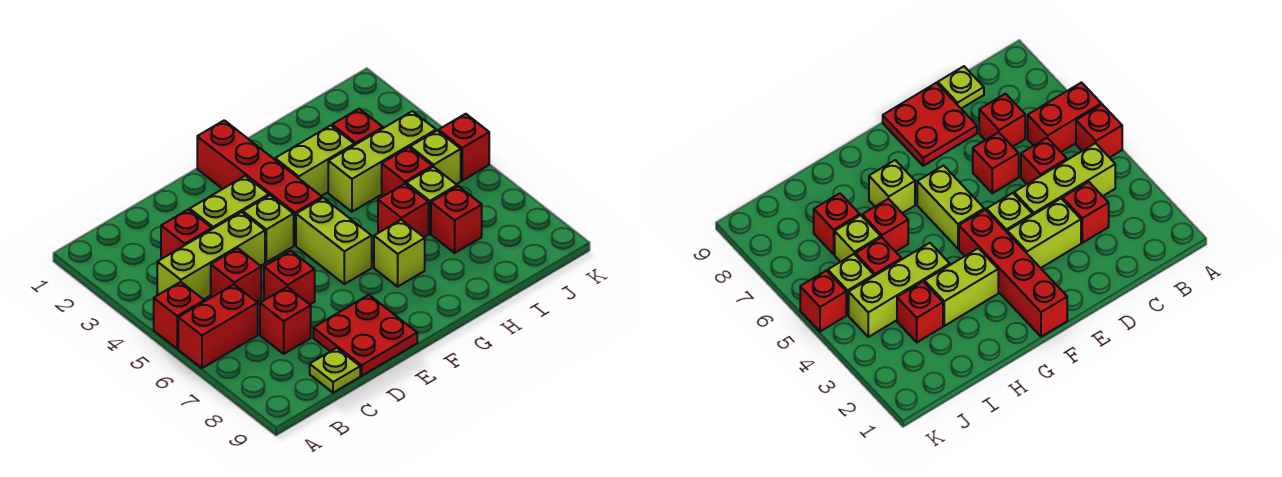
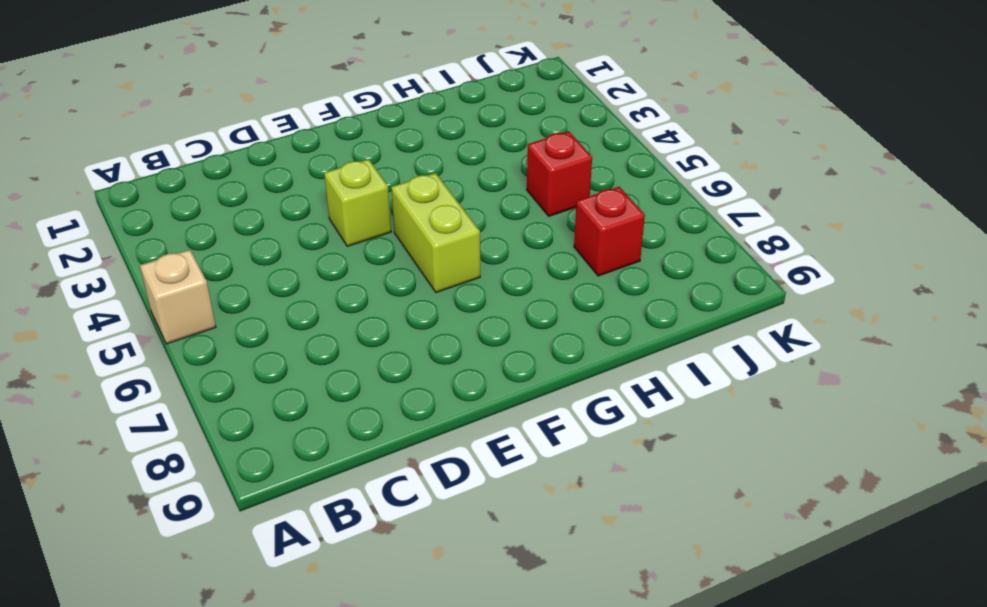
tan 1x1 brick [140,250,216,344] -> red 1x1 brick [154,282,204,349]
none -> red 1x2 brick [178,285,258,368]
none -> lime 1x3 brick [157,212,265,300]
none -> red 1x1 brick [161,210,212,259]

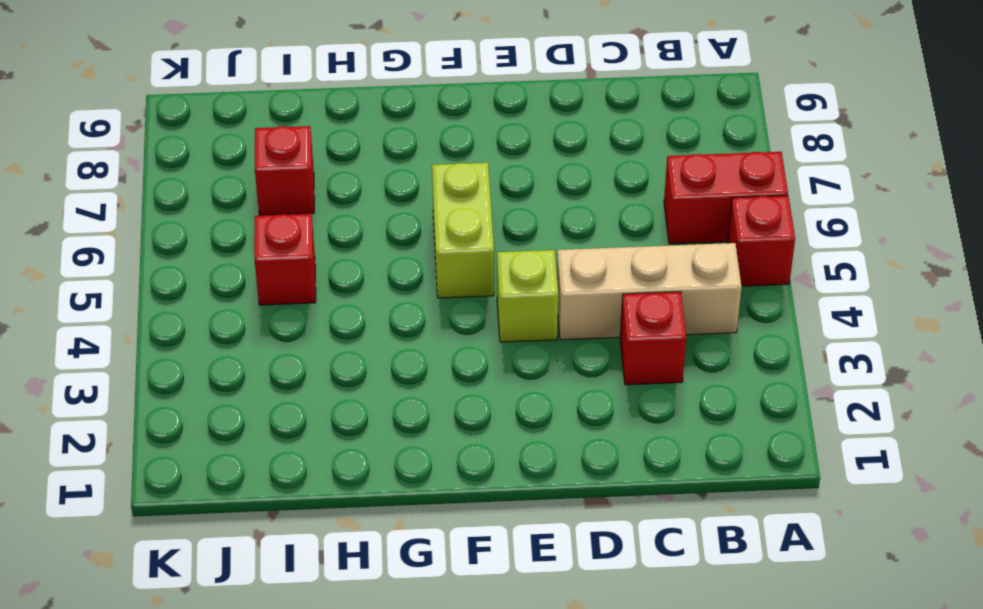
tan 1x3 brick [557,243,742,340] -> lime 1x3 brick [157,212,265,300]
none -> red 1x1 brick [211,248,261,302]
none -> red 1x1 brick [260,287,311,354]
none -> lime 1x1 plate [310,348,360,393]

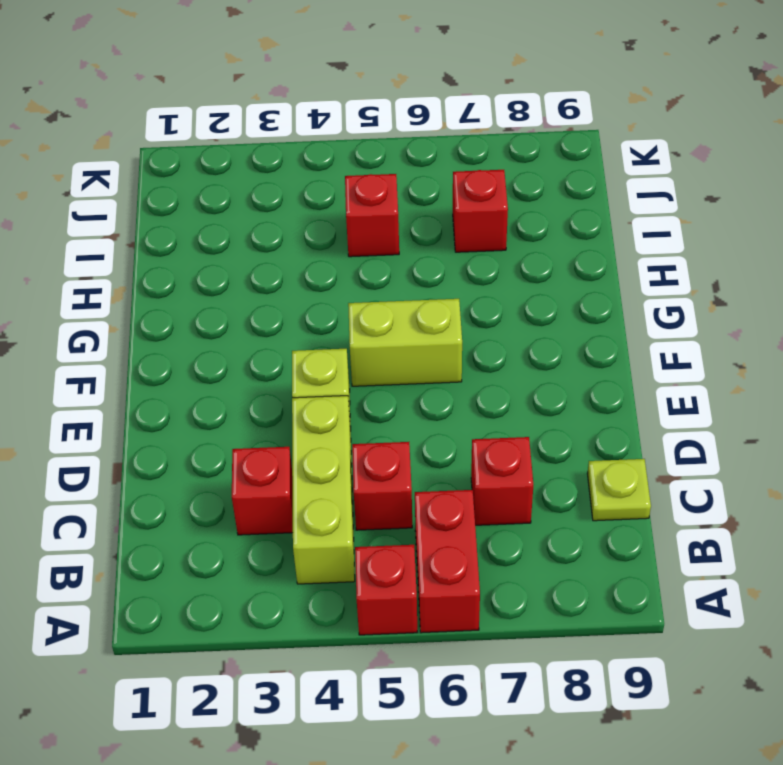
none -> lime 1x2 brick [190,176,269,229]
none -> red 1x1 brick [264,251,315,304]
none -> red 2x2 plate [313,295,417,376]

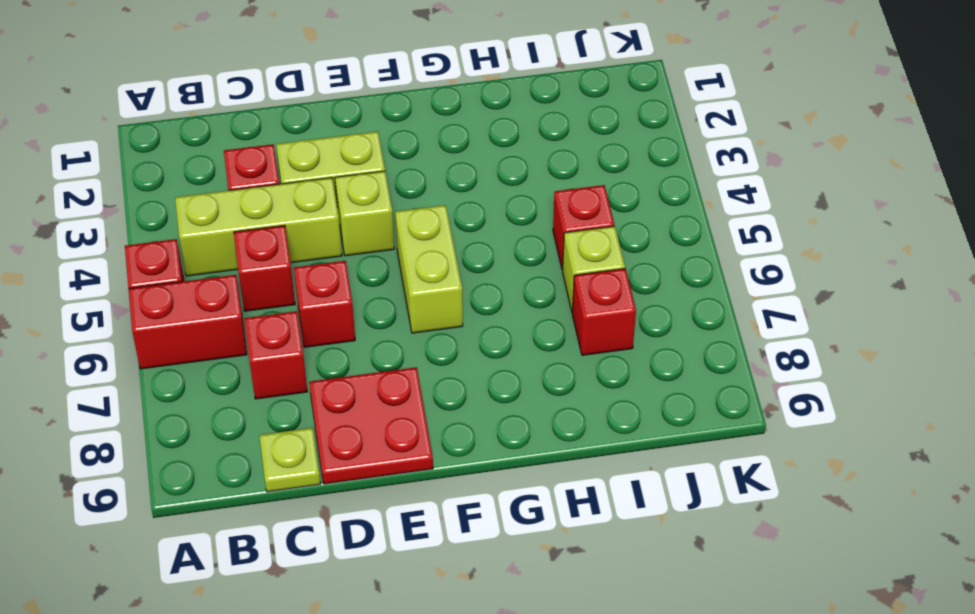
none -> red 1x4 brick [197,120,322,245]
none -> lime 1x2 brick [275,125,354,196]
none -> lime 1x1 brick [374,220,425,287]

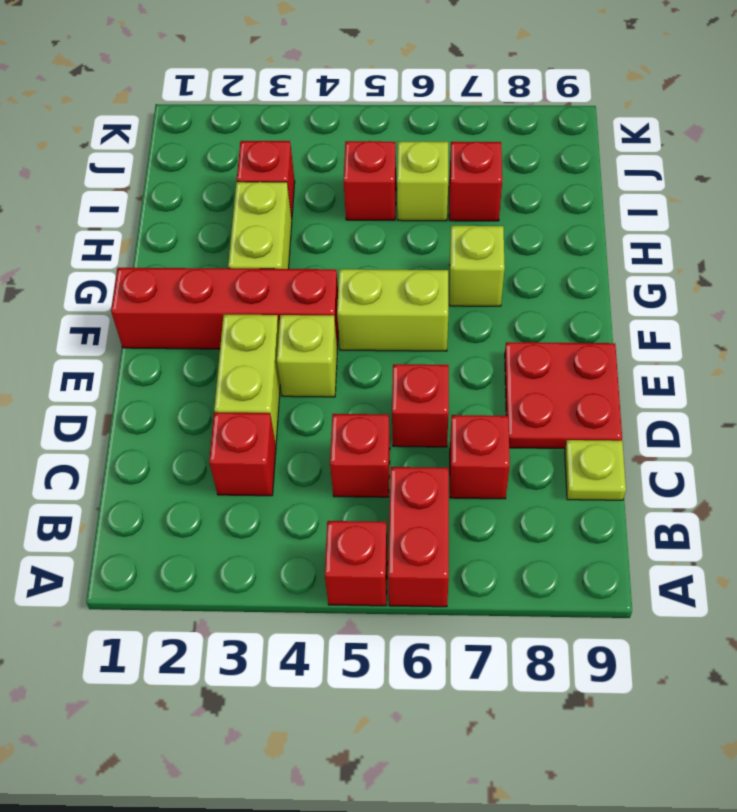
none -> lime 1x3 brick [157,212,265,300]
none -> lime 1x3 brick [328,111,436,212]
none -> red 1x1 brick [378,184,429,237]

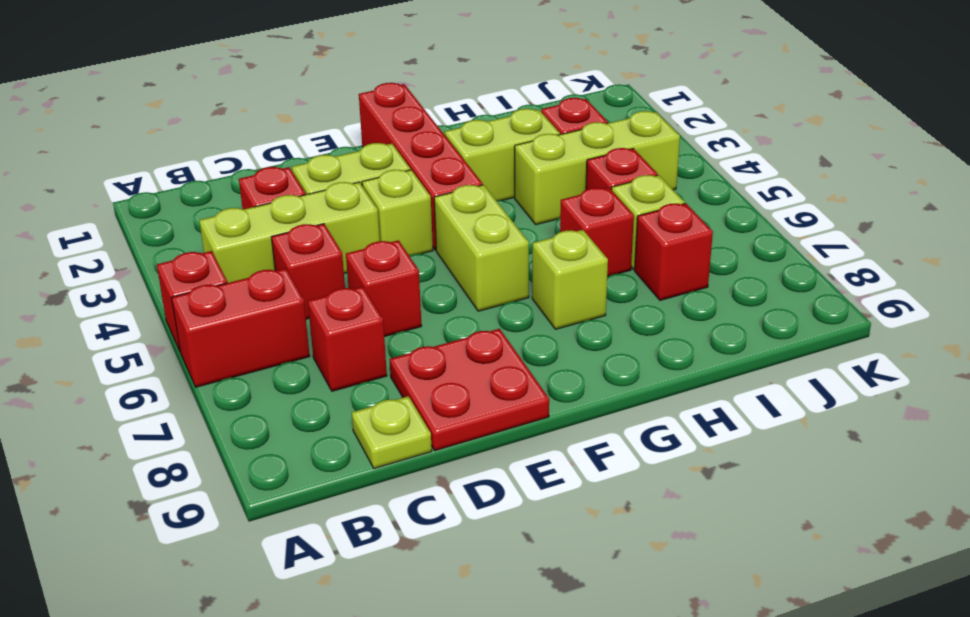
none -> lime 1x1 brick [410,131,461,184]
none -> red 1x1 brick [439,114,489,181]

